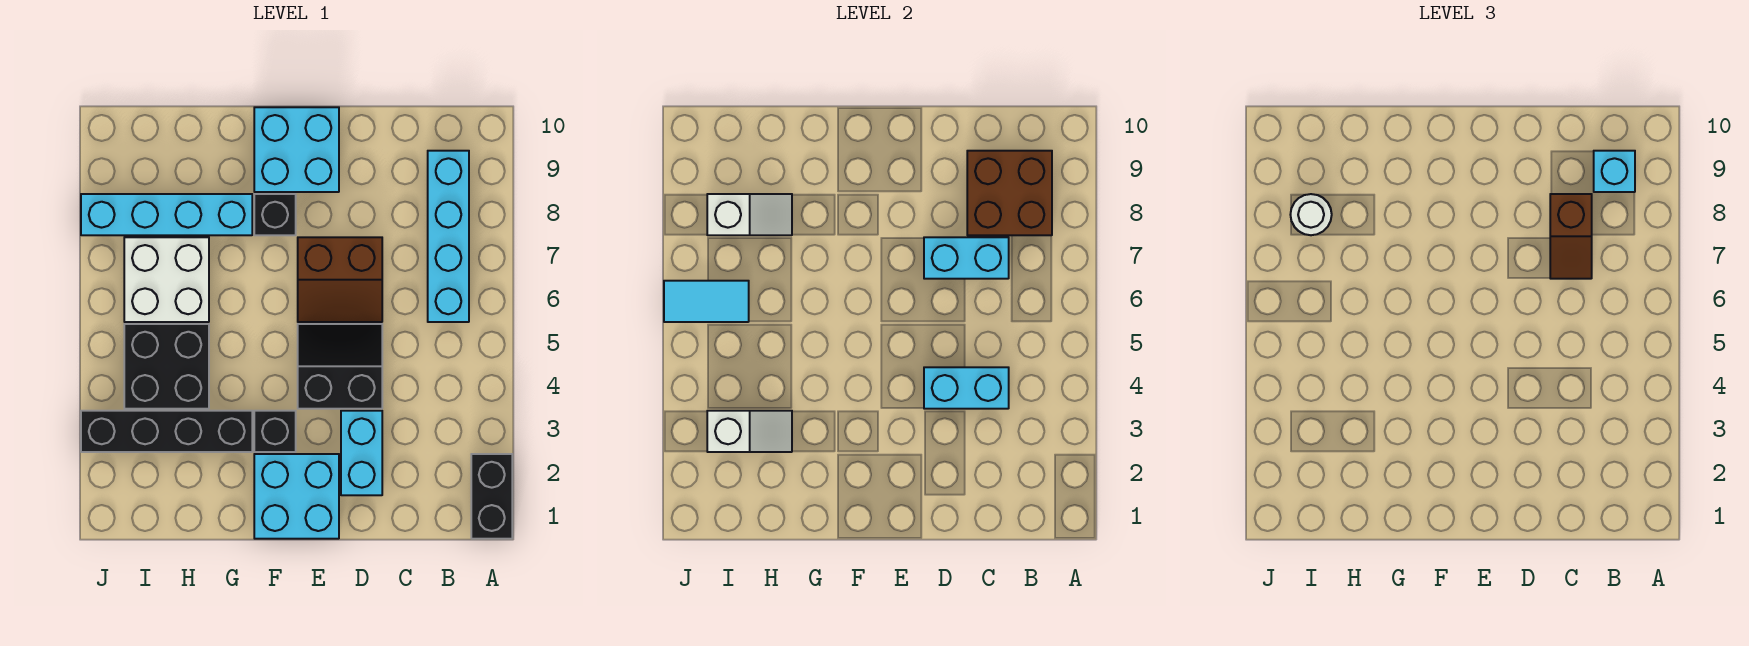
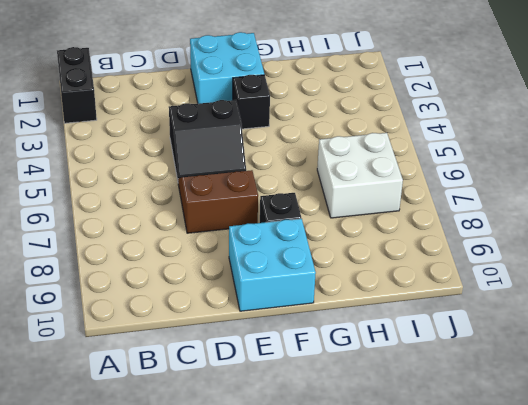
none -> cyan 1x4 brick [428,151,469,322]
none -> cyan 1x2 brick [341,411,382,495]
none -> black 1x4 brick [81,411,252,452]

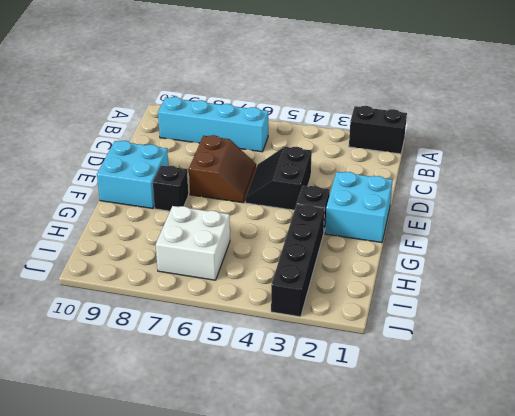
none -> cyan 1x2 brick [341,411,382,495]
none -> cyan 1x4 brick [81,194,252,235]
none -> black 2x2 brick [124,324,209,409]

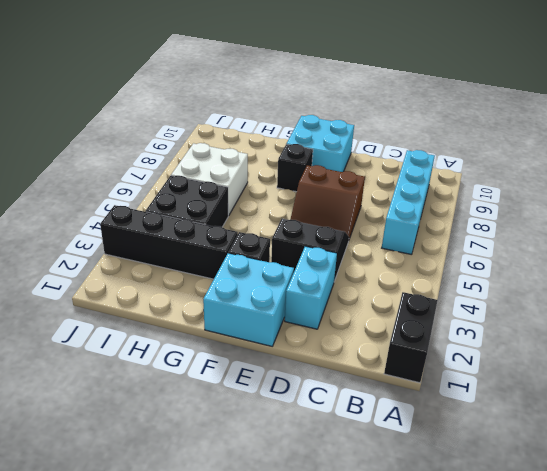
none -> cyan 1x4 brick [81,194,252,235]
none -> brown 2x2 brick [967,151,1052,235]
none -> cyan 1x2 brick [924,367,1009,409]

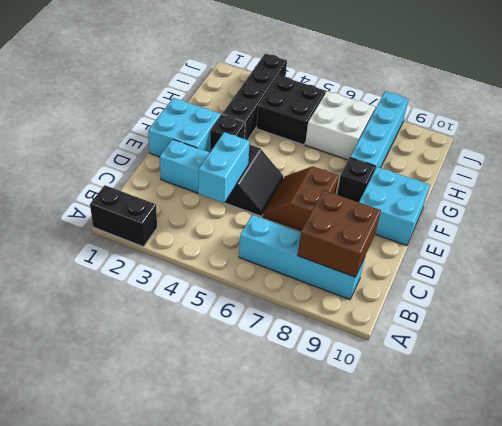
none -> cyan 1x2 brick [924,237,1009,279]
none -> white 1x2 slope [707,411,792,452]
none -> white 1x2 slope [707,194,792,235]

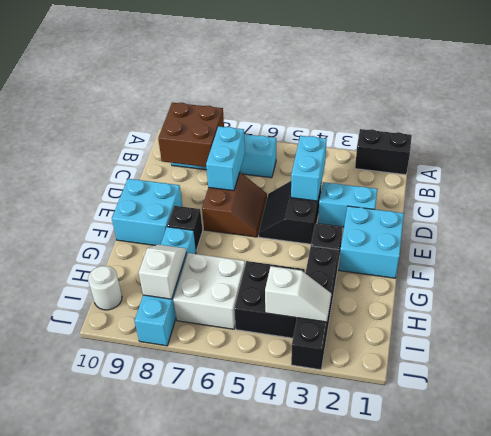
white 1x2 slope [265,266,331,322] -> white 1x2 slope turned to [707,411,792,452]
white 1x1 round brick [88,266,122,310] -> white 1x1 round brick moved to [1290,194,1332,235]
none -> cyan 1x2 tile [664,281,749,322]
none -> cyan 1x1 brick [1594,151,1635,192]
none -> brown 1x2 slope [1550,194,1592,279]

